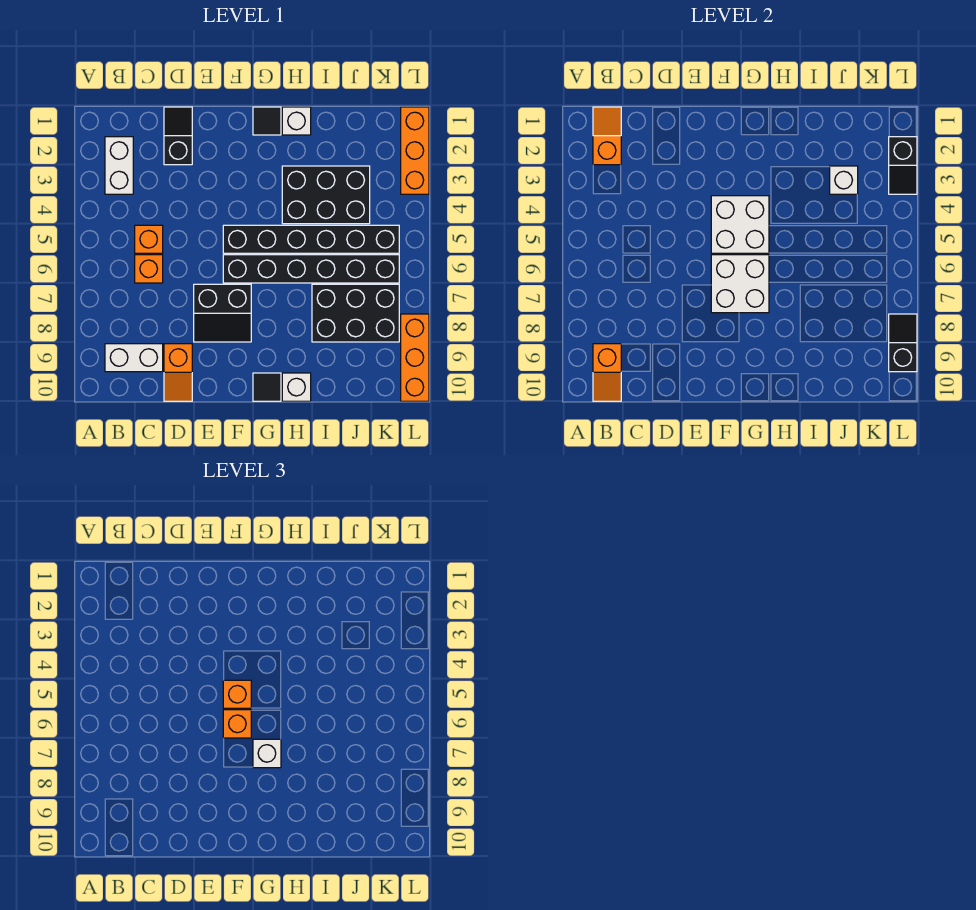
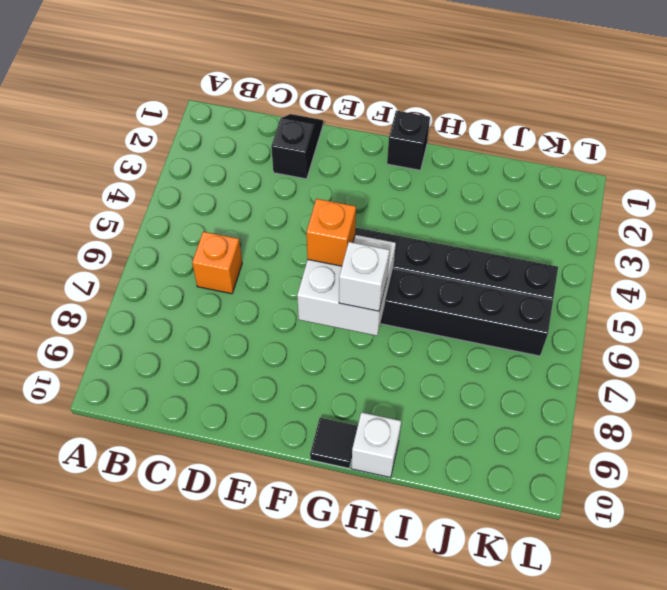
black 1x1 brick [387,111,430,170] -> black 1x1 tile [253,107,281,135]
none -> white 1x2 brick [105,137,133,194]
none -> white 1x2 brick [105,344,163,372]
none -> orange 1x1 brick [135,225,163,253]

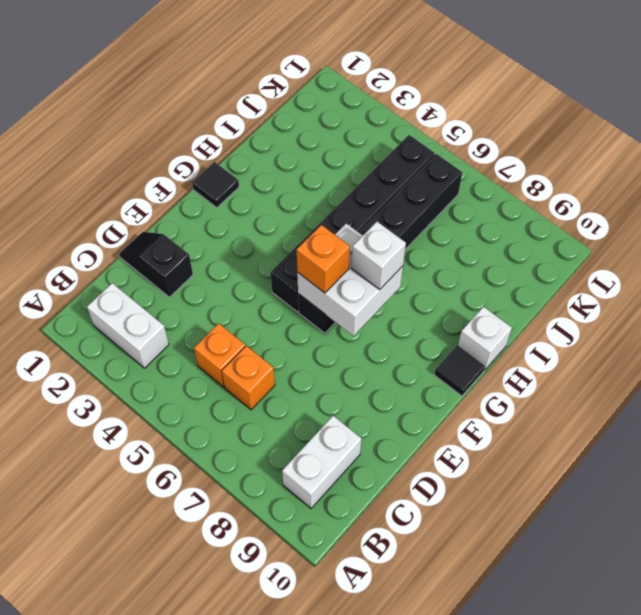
none -> orange 1x2 slope [164,344,192,401]
none -> black 2x2 slope [194,284,251,342]
none -> white 1x1 brick [282,107,311,135]

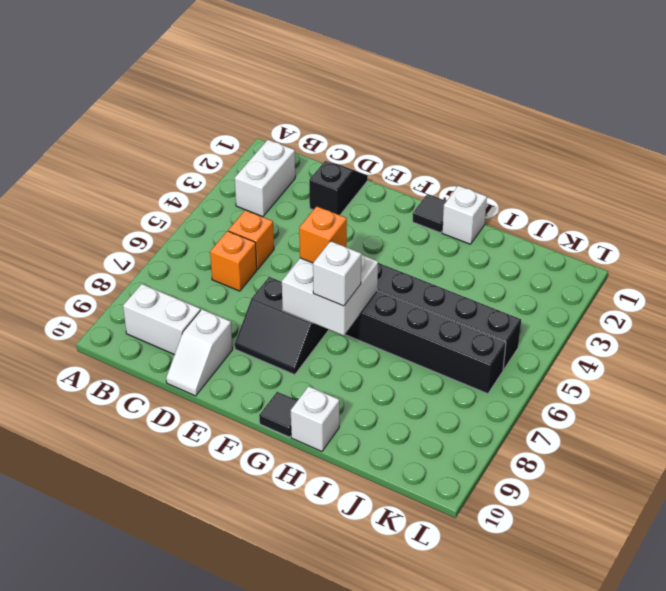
white 1x2 slope [166,309,233,396] -> orange 1x2 slope [164,344,192,401]
none -> black 2x3 brick [282,166,370,224]
none -> black 2x3 brick [312,284,399,342]
none -> orange 1x3 brick [401,107,429,194]

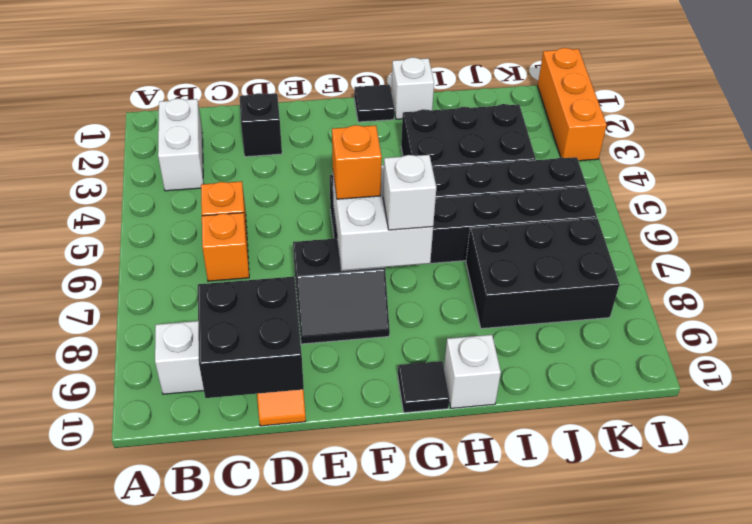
black 2x2 brick [198,277,304,398] -> none
none -> orange 1x3 brick [401,314,429,401]
none -> orange 1x2 slope [593,107,621,165]
none -> orange 1x2 slope [593,344,621,401]

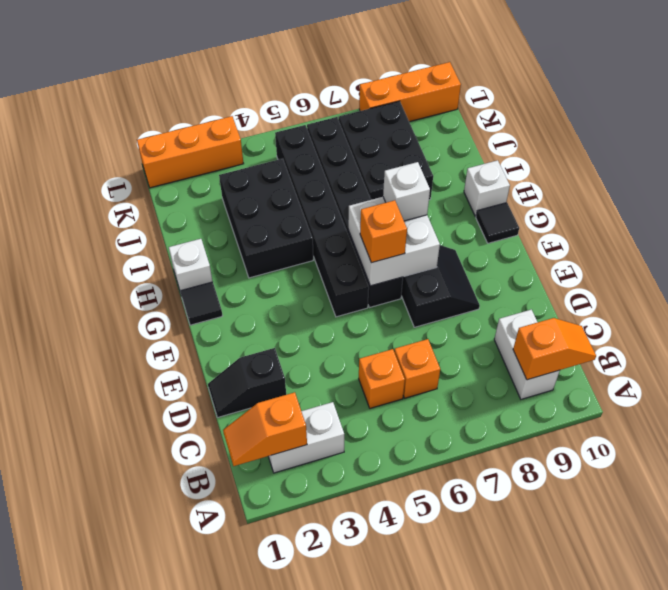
none -> orange 1x2 slope [164,344,192,401]
none -> white 2x2 brick [711,196,769,253]
none -> white 1x1 brick [830,166,858,194]

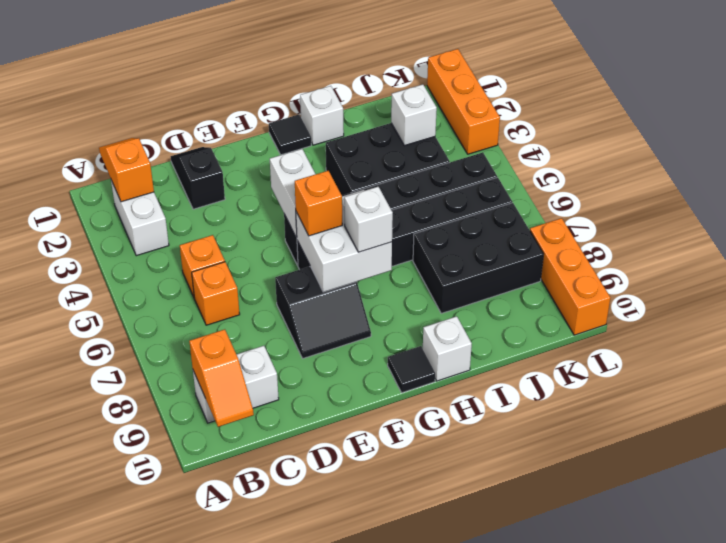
white 1x2 brick [270,149,315,238] -> white 2x2 brick [711,196,769,253]
none -> orange 1x2 slope [164,344,192,401]
none -> black 1x2 slope [889,137,917,194]
none -> black 1x2 slope [889,314,917,372]

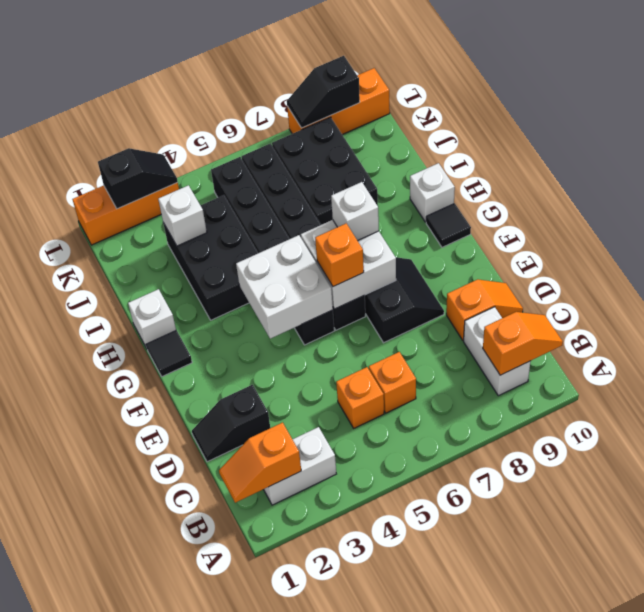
none -> orange 1x1 brick [223,680,251,708]

